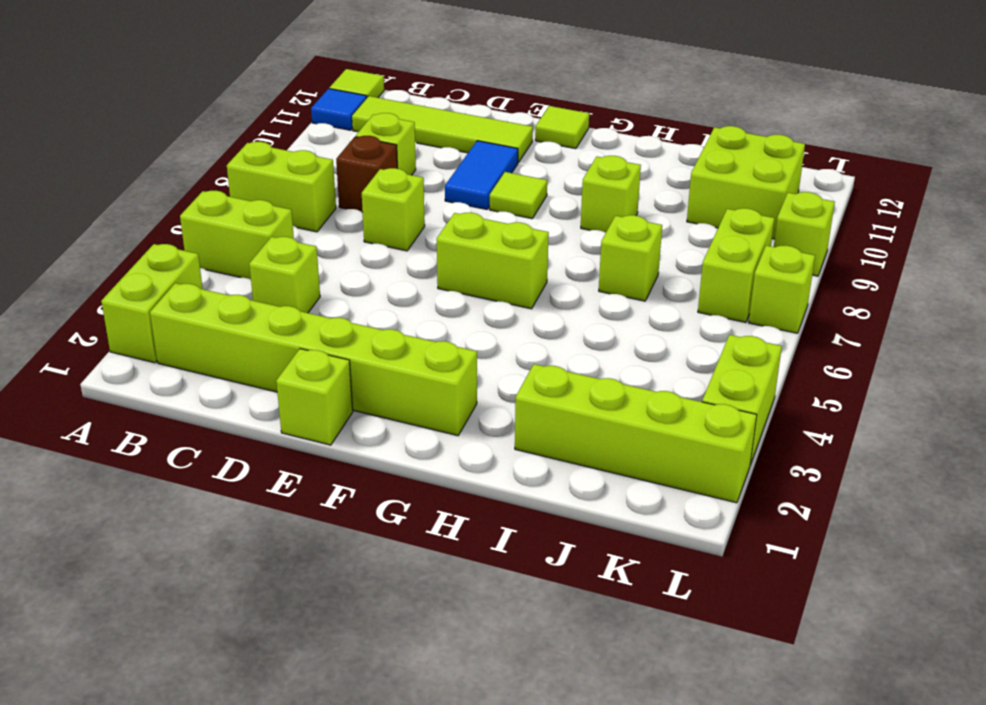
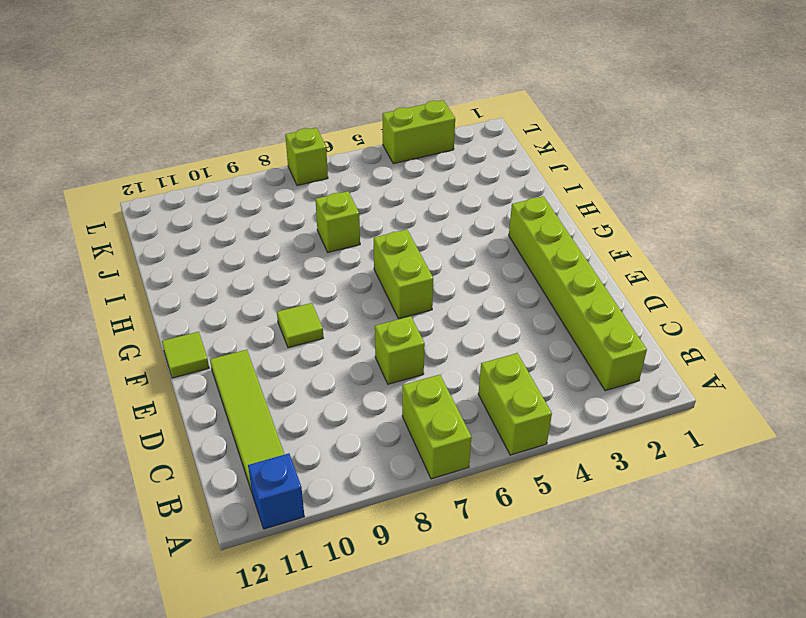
blue 1x1 brick [248,453,304,529] -> blue 1x1 tile [311,89,367,130]
none -> lime 1x2 brick [101,244,203,363]
none -> lime 1x1 tile [329,69,384,98]
none -> lime 1x1 brick [249,237,320,313]

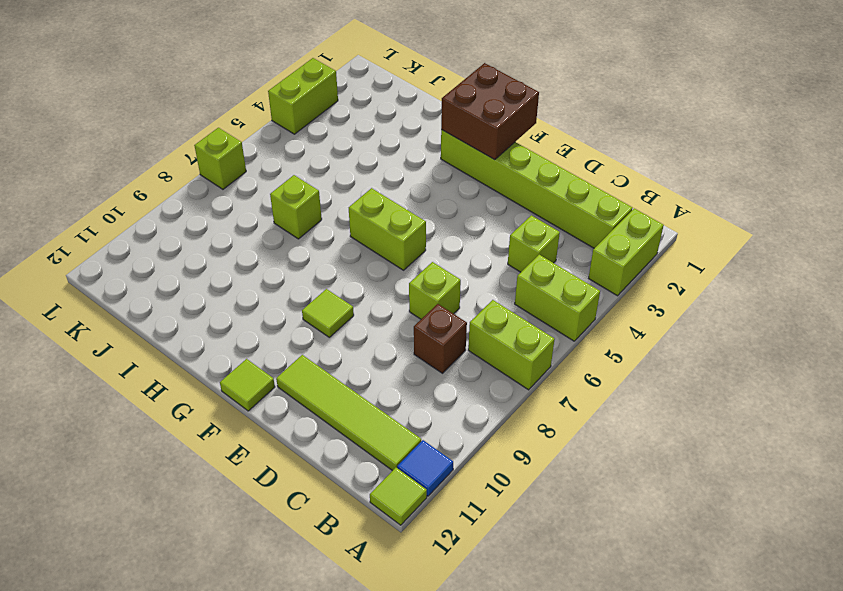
brown 2x2 brick [441,63,539,160] -> none
none -> lime 1x1 brick [356,113,416,175]
none -> lime 1x1 brick [276,349,353,445]
none -> blue 1x2 tile [445,141,518,209]

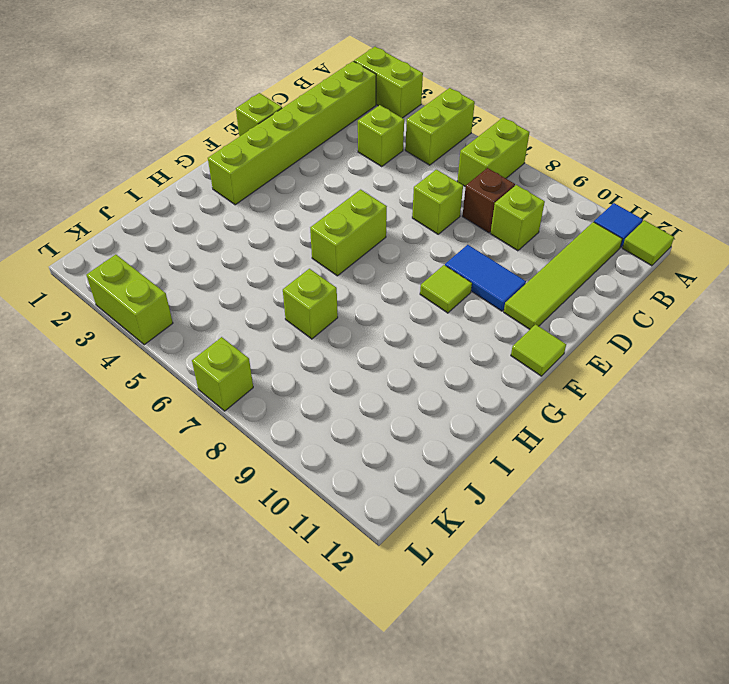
none -> lime 1x1 brick [581,156,641,233]
none -> lime 1x4 brick [515,364,757,503]
none -> lime 2x2 brick [687,126,805,239]

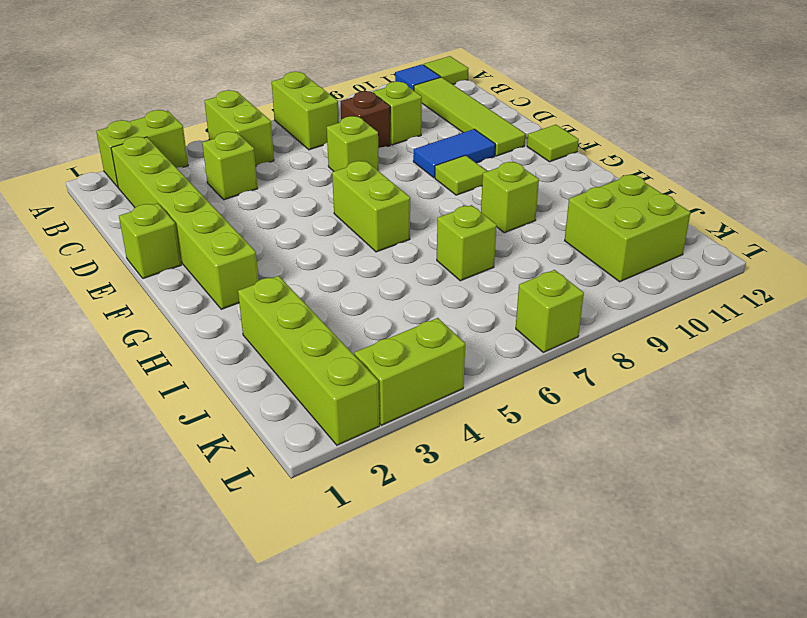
none -> lime 1x2 brick [698,208,774,322]
none -> lime 1x1 brick [774,192,835,276]

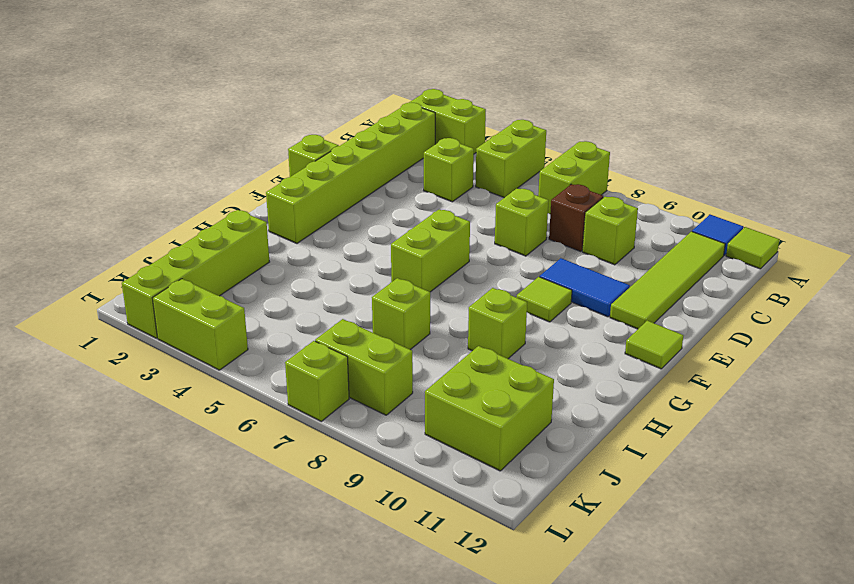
none -> lime 1x1 brick [774,192,835,276]

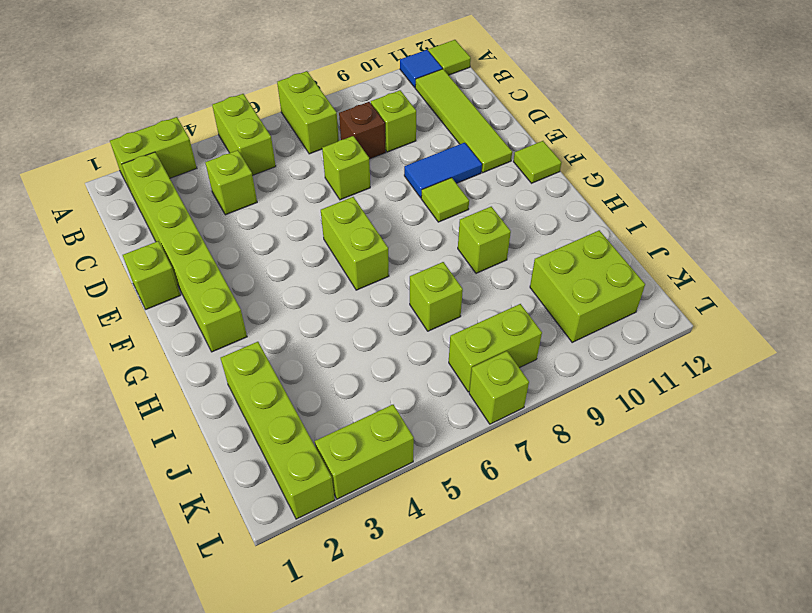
none -> lime 1x1 brick [774,192,835,276]

